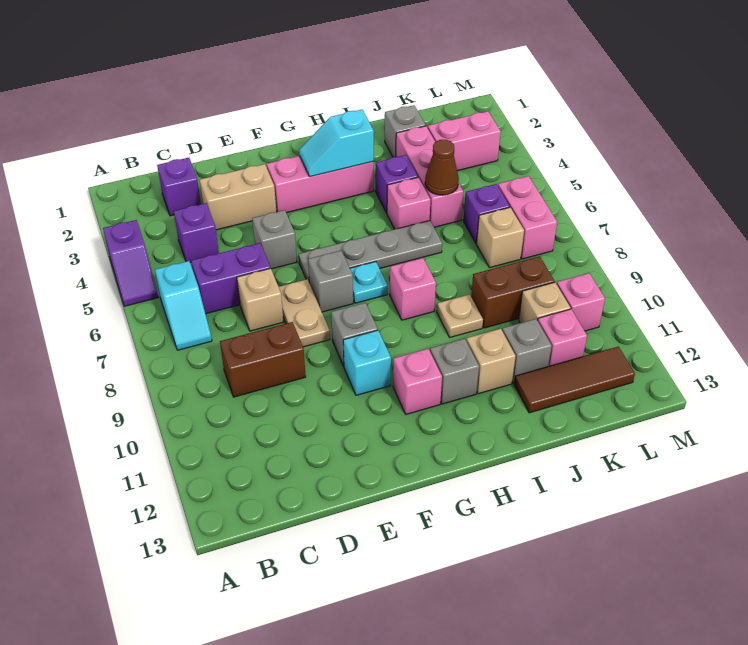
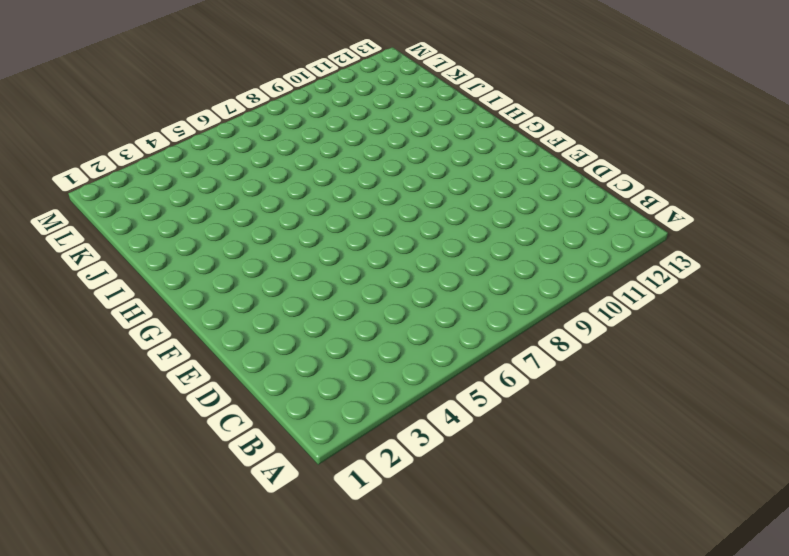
none -> purple 1x2 slope [103,220,158,306]
none -> cyan 1x2 slope [155,261,212,350]
none -> purple 1x1 brick [157,158,201,216]
none -> purple 1x1 brick [174,203,219,262]

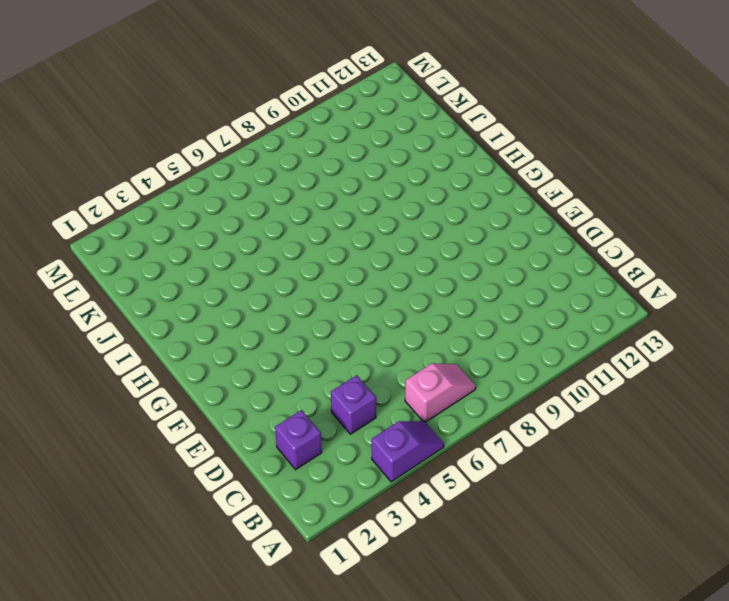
pink 1x2 slope [405,363,476,422] -> cyan 1x2 slope [155,261,212,350]
none -> purple 1x2 brick [191,243,270,314]
none -> brown 1x2 brick [220,322,306,397]
none -> tan 1x2 brick [200,164,276,230]
none -> tan 1x1 brick [237,268,283,331]

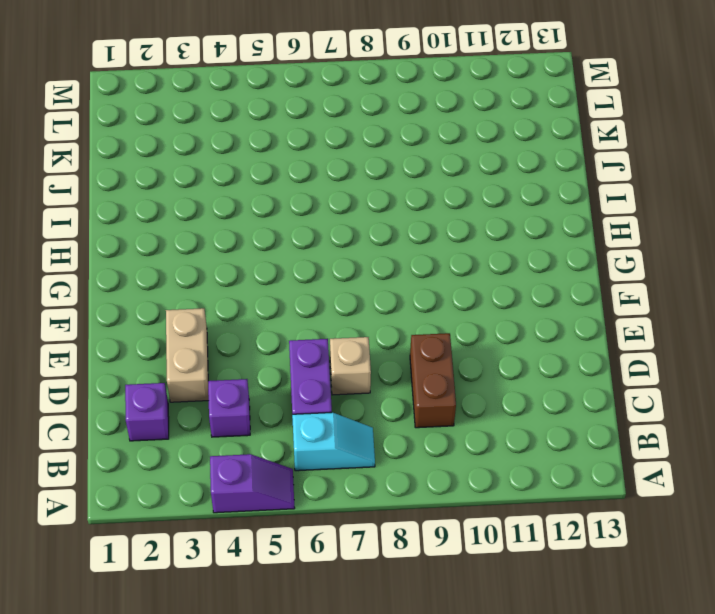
none -> grey 1x1 brick [252,210,297,269]
none -> tan 1x2 plate [279,279,330,347]
none -> pink 1x3 brick [267,156,374,213]
none -> grey 1x4 plate [299,221,442,281]

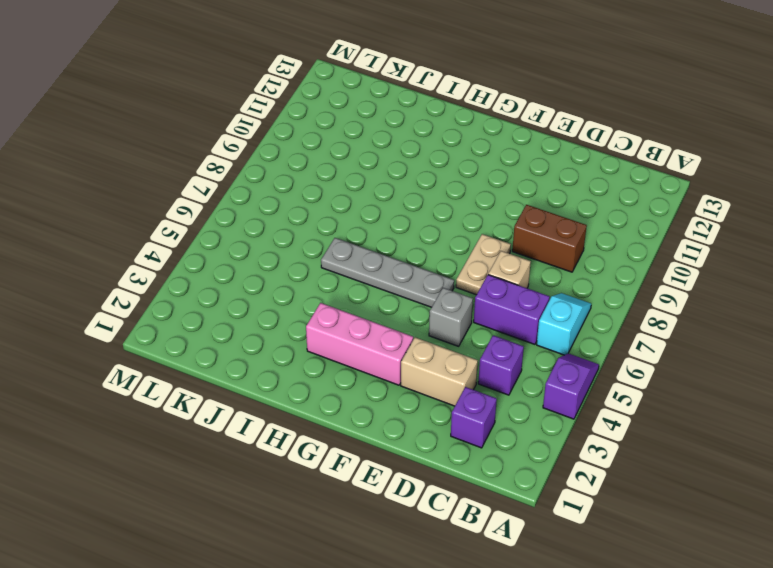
none -> grey 1x1 brick [308,251,353,312]
none -> grey 1x1 brick [331,303,378,366]
none -> cyan 1x1 brick [343,330,391,395]
none -> cyan 1x1 plate [350,262,388,303]

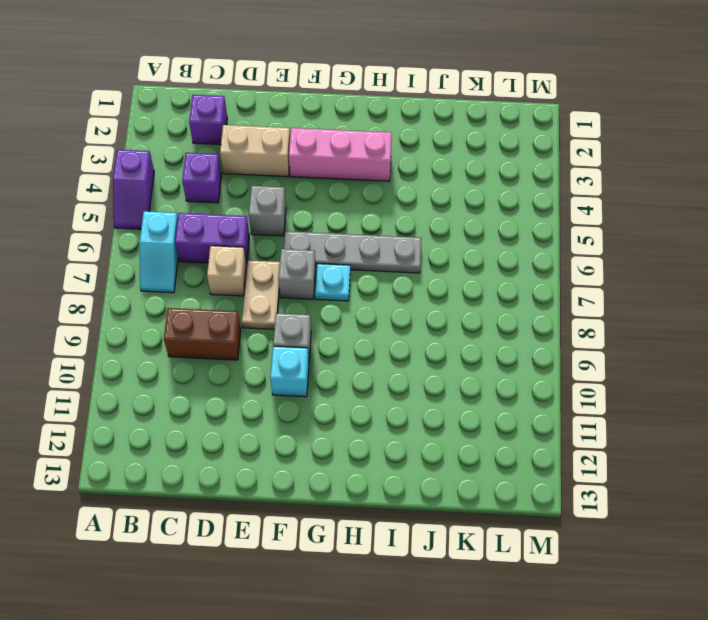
none -> pink 1x1 brick [393,349,442,414]
none -> pink 1x1 brick [390,258,436,320]
none -> grey 1x1 brick [430,339,479,404]
none -> purple 1x1 brick [376,155,418,213]

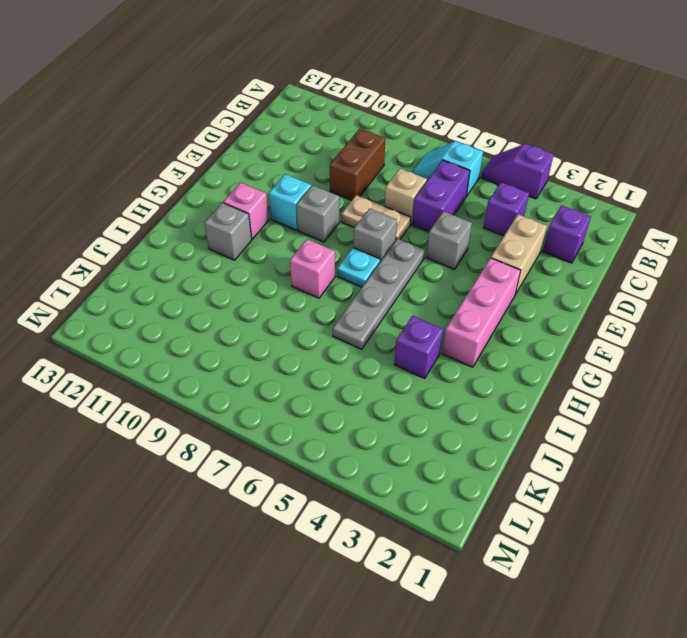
none -> pink 1x1 brick [387,177,431,229]
none -> tan 1x1 plate [437,294,483,337]
none -> tan 1x1 brick [466,329,516,394]
none -> grey 1x1 brick [385,105,426,157]

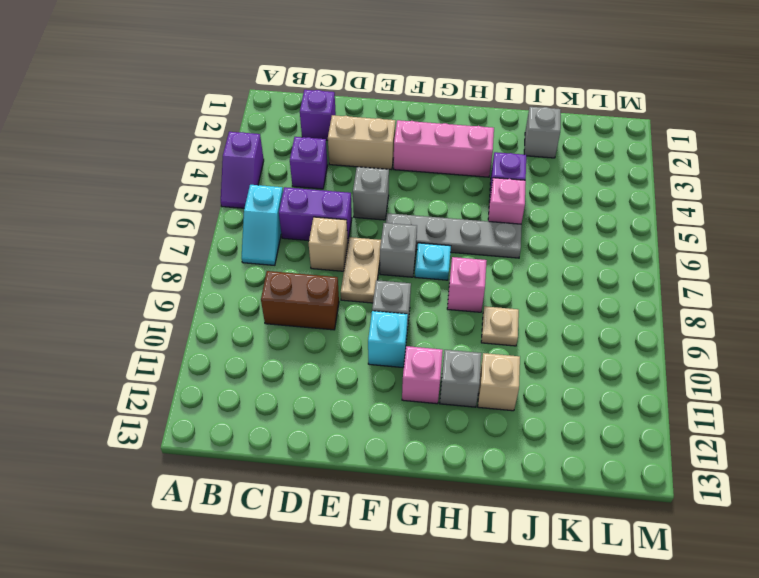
none -> pink 1x3 brick [396,126,463,227]
none -> brown 1x2 brick [471,256,555,328]
none -> grey 1x1 brick [502,319,552,383]
none -> brown 1x3 tile [514,347,635,413]

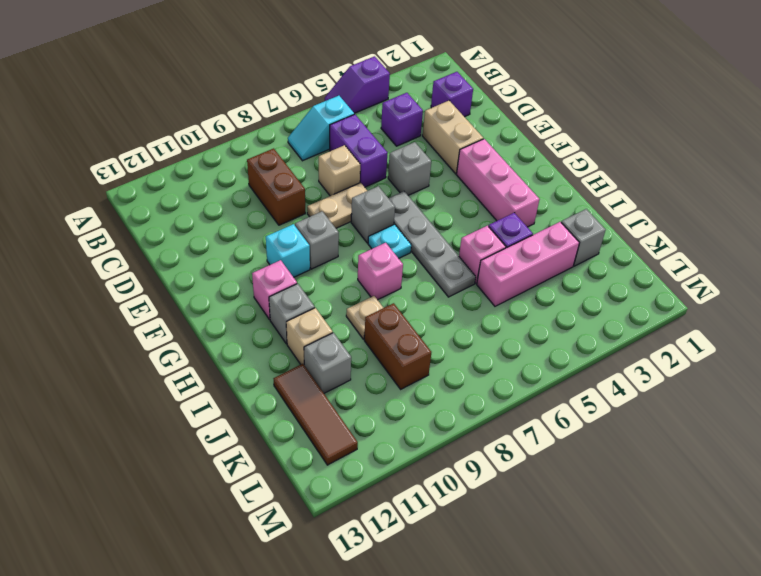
none -> pink 1x2 brick [428,111,501,171]
none -> purple 1x1 brick [463,184,510,243]
none -> tan 1x1 brick [477,207,524,268]
none -> tan 1x1 brick [519,282,570,323]

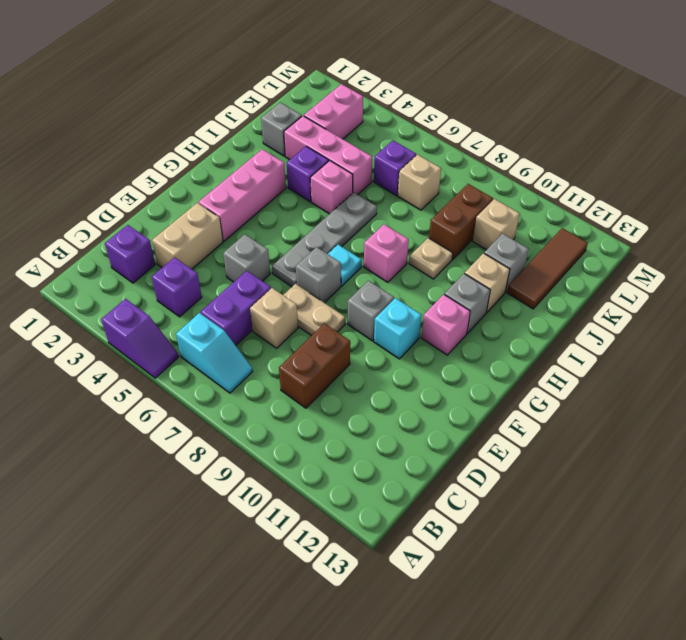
none -> pink 1x1 brick [538,309,587,366]
none -> pink 1x2 brick [498,176,557,259]
none -> pink 1x1 brick [557,273,605,331]
none -> cyan 1x2 slope [299,110,374,177]

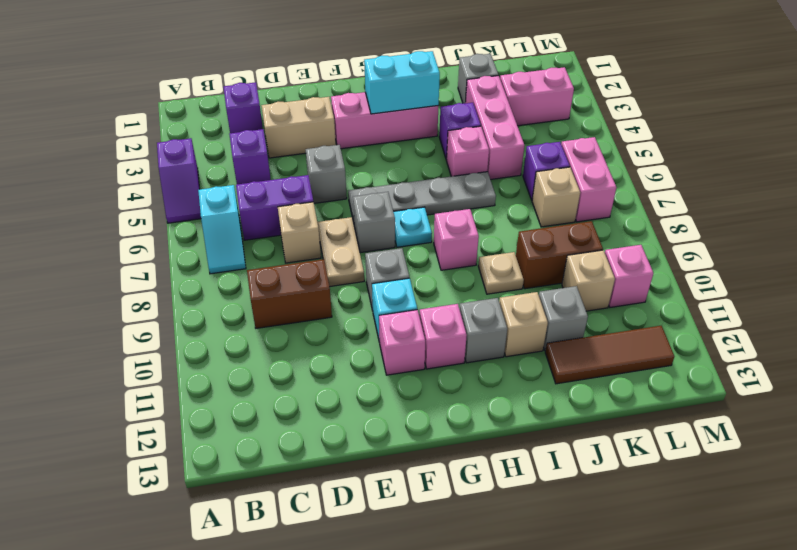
pink 1x1 brick [379,310,425,375] -> pink 1x1 brick moved to [538,309,587,366]
cyan 1x2 brick [364,51,440,114] -> cyan 1x2 slope [299,110,374,177]
none -> brown 1x1 cone [425,140,459,195]

